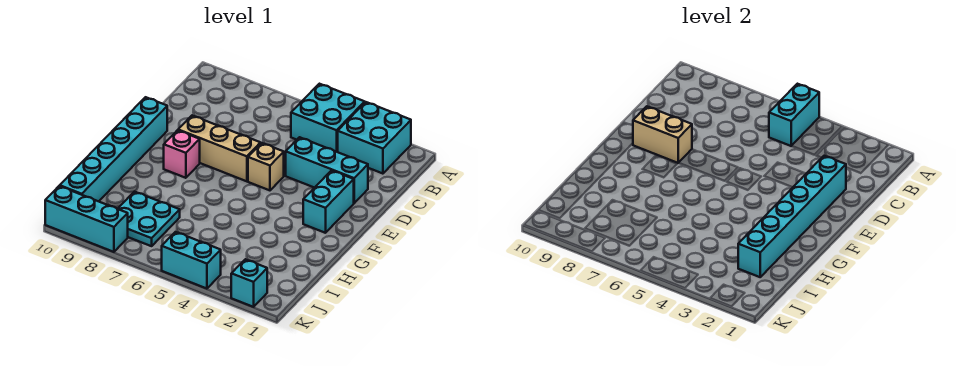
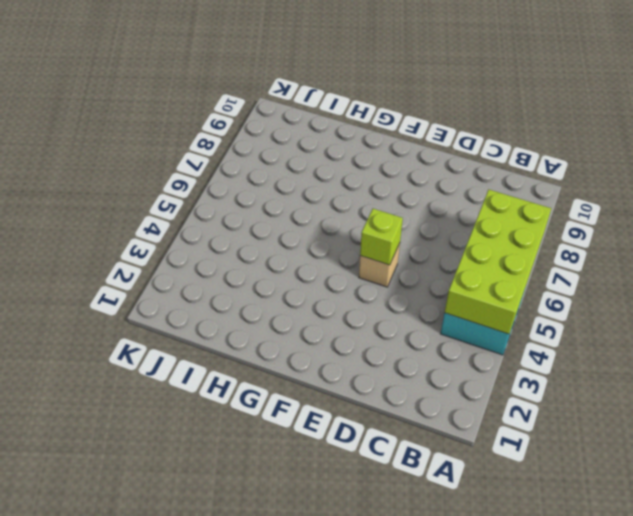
lime 2x4 brick [445,190,551,334] -> cyan 1x2 brick [769,84,819,146]
lime 1x1 brick [360,209,403,265] -> none
none -> cyan 2x2 brick [338,102,411,174]
none -> cyan 1x3 brick [286,137,368,203]
none -> cyan 1x2 brick [303,170,354,233]

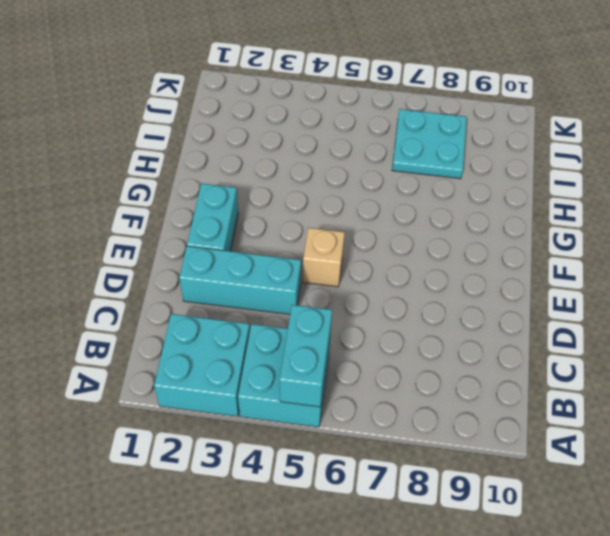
none -> tan 1x3 brick [178,116,261,181]
none -> cyan 1x6 brick [60,97,167,201]
none -> pink 1x1 brick [164,130,200,178]

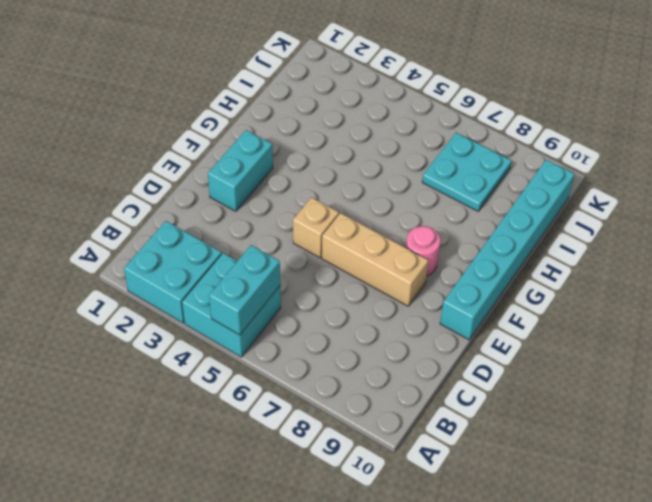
pink 1x1 round brick [406,226,440,276] -> pink 1x1 brick [164,130,200,178]
none -> cyan 1x3 brick [286,137,368,203]
none -> cyan 1x1 brick [231,259,267,307]
none -> cyan 1x2 brick [162,232,221,289]

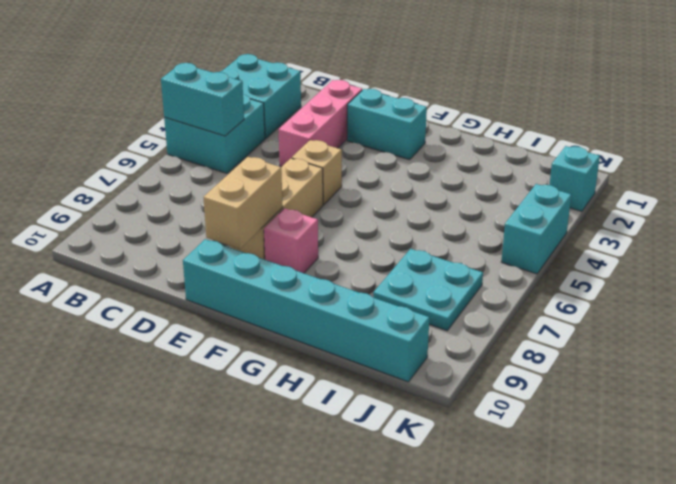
pink 1x3 brick [279,80,362,167] -> cyan 1x3 brick [286,137,368,203]
none -> cyan 1x3 brick [45,186,128,252]
none -> cyan 1x6 brick [738,156,846,277]

